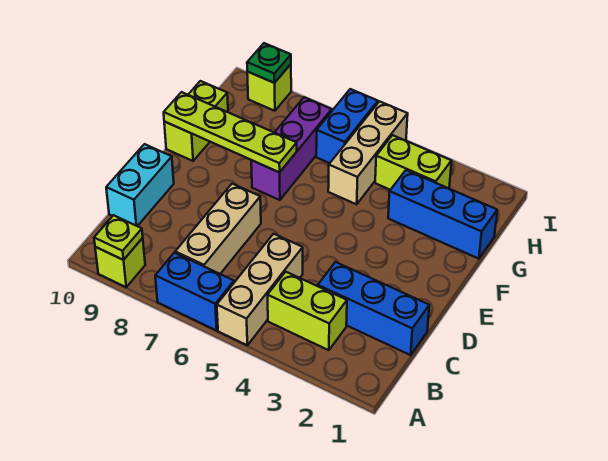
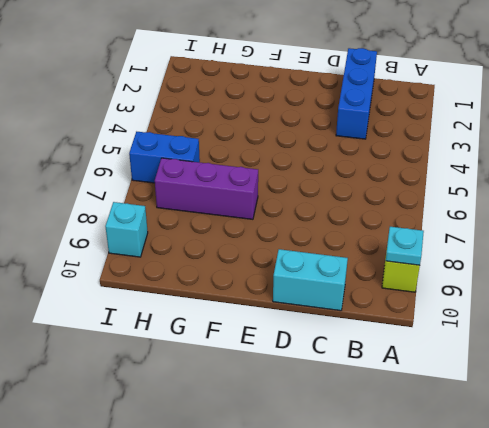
cyan 1x1 plate [386,227,424,265] -> lime 1x1 plate [94,215,143,260]
cyan 1x1 brick [105,202,148,257] -> lime 1x1 brick [247,64,291,111]
none -> tan 1x3 brick [217,234,303,345]
none -> blue 1x2 brick [155,253,234,331]
none -> lime 1x2 brick [268,272,347,350]

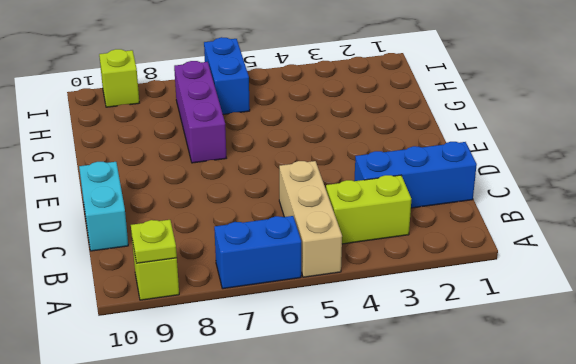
none -> tan 1x3 brick [175,184,261,274]
none -> lime 1x2 brick [164,81,228,161]
none -> blue 1x3 brick [388,170,497,259]

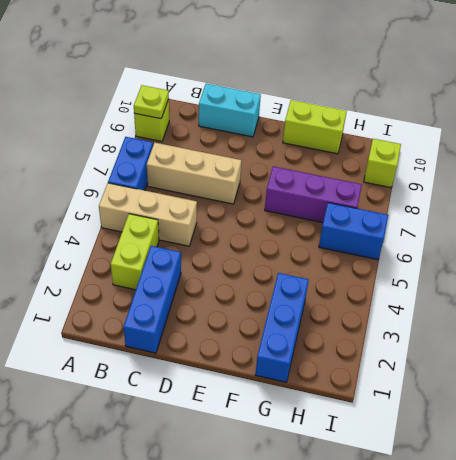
none -> tan 1x3 brick [328,101,408,204]
none -> lime 1x2 brick [375,135,452,190]
none -> lime 1x4 plate [164,92,297,172]

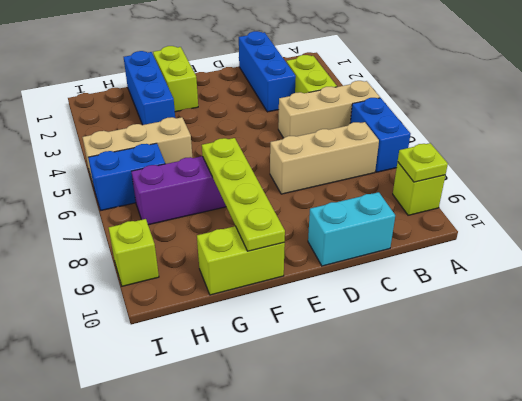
lime 1x2 brick [153,46,198,112] -> lime 1x2 brick moved to [375,135,452,190]
none -> green 1x1 plate [247,43,291,83]

